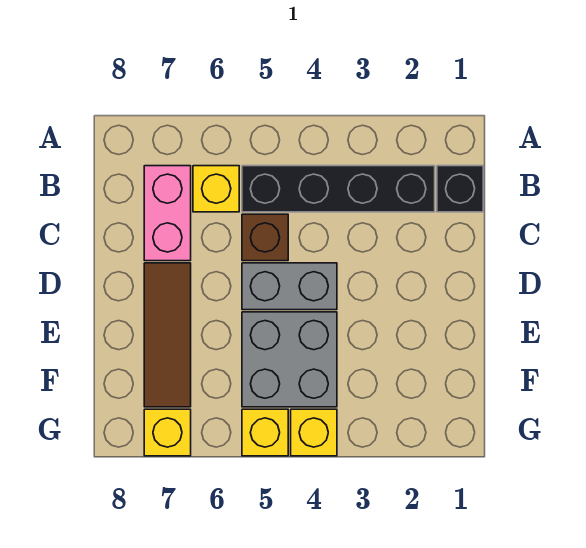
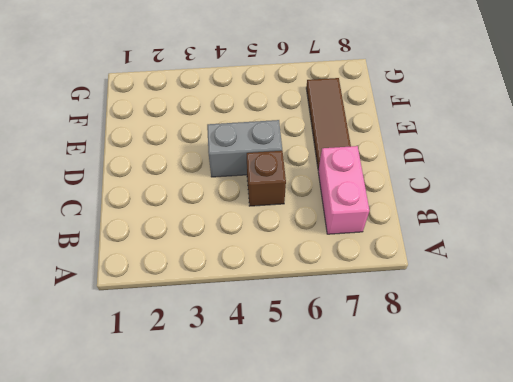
none -> black 1x1 brick [437,166,483,212]
none -> black 1x4 brick [242,166,435,212]

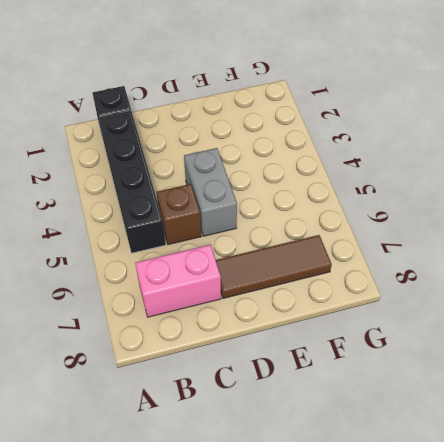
none -> yellow 1x1 brick [193,166,239,212]
none -> grey 2x2 brick [242,312,337,407]

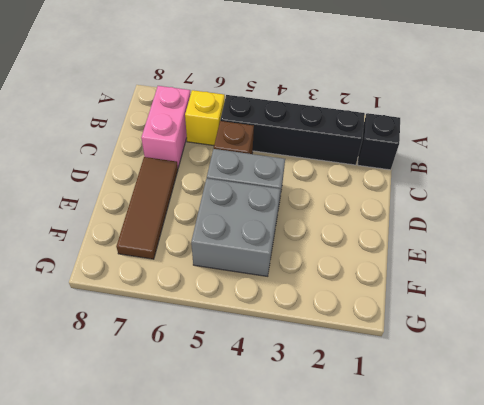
none -> yellow 1x1 brick [291,409,337,456]
none -> yellow 1x1 brick [242,409,288,456]

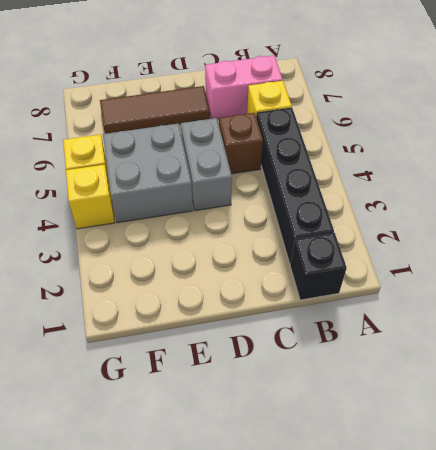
none -> yellow 1x1 brick [144,409,191,456]

